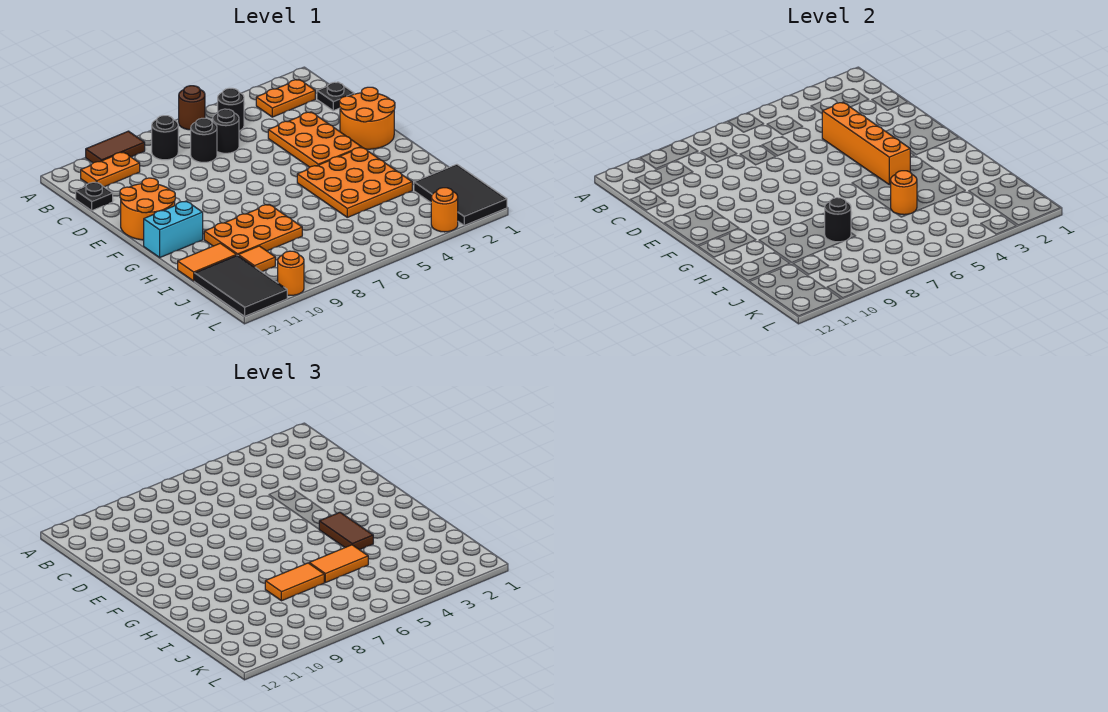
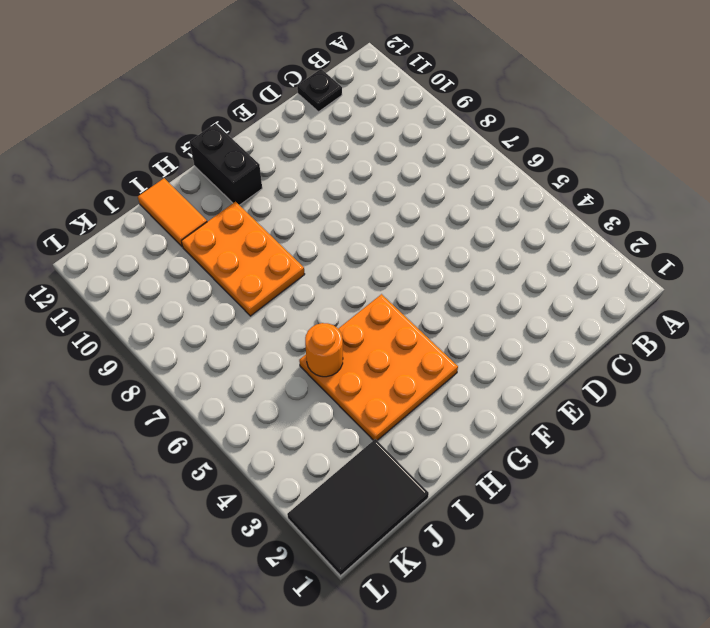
black 1x2 brick [190,123,262,205] -> cyan 1x2 brick [144,201,203,257]
none -> brown 1x1 round brick [179,86,205,130]
none -> brown 1x2 tile [86,131,145,163]
none -> orange 1x2 plate [256,79,315,117]

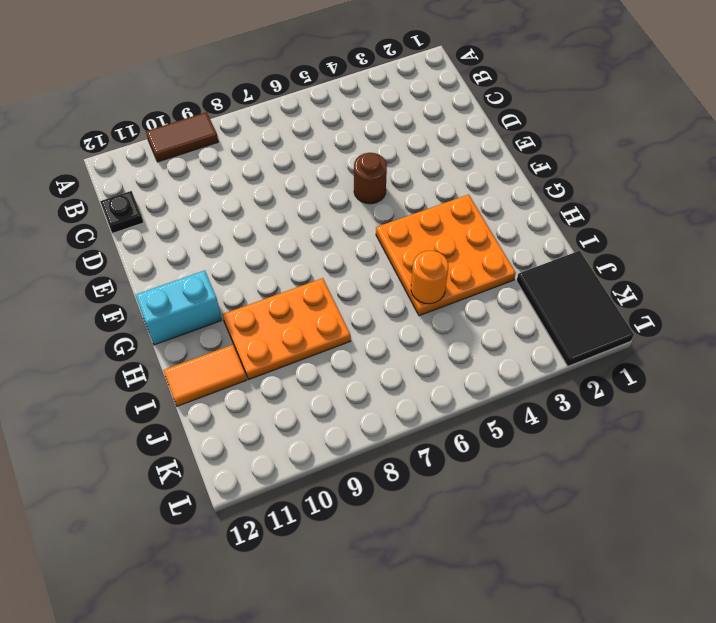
brown 1x1 round brick [354,153,387,204] -> brown 1x1 round brick moved to [179,86,205,130]
none -> orange 1x2 plate [256,79,315,117]
none -> black 1x1 round brick [218,88,244,131]
none -> black 1x1 round brick [152,116,178,160]

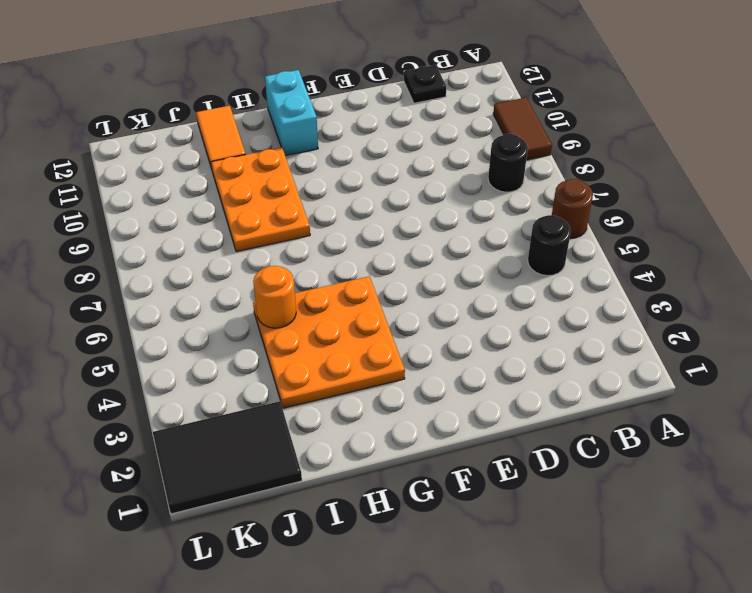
none -> orange 1x2 plate [256,79,315,117]
none -> orange 1x2 plate [81,152,140,187]
none -> black 1x1 plate [317,82,354,111]

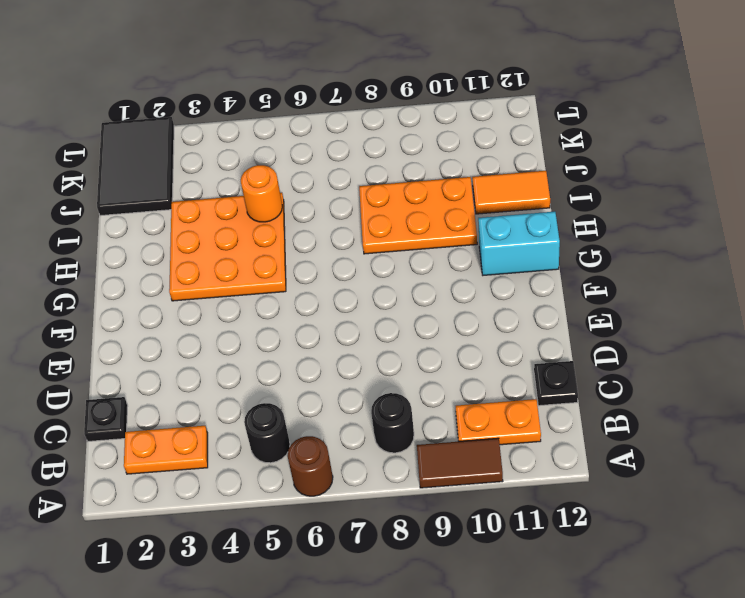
none -> black 1x1 round brick [213,109,239,153]
none -> black 1x1 round brick [191,118,217,162]
none -> orange 2x3 plate [268,112,361,167]

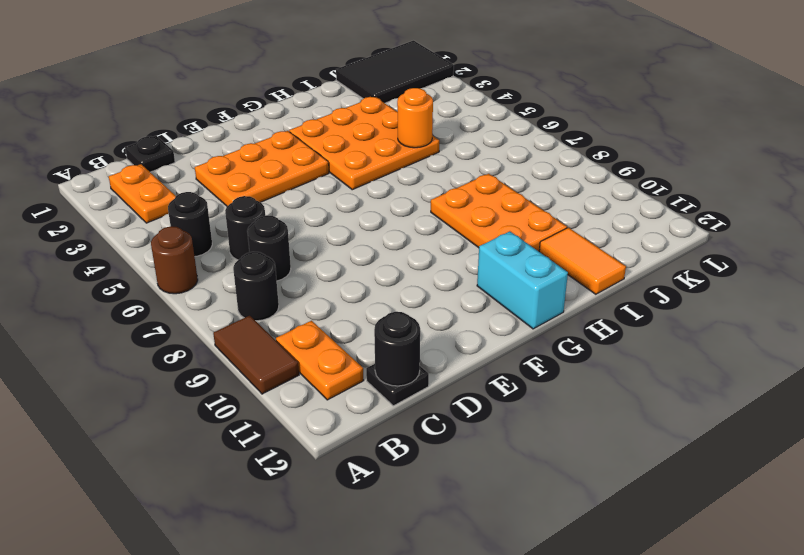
black 1x1 round brick [374,312,420,386] -> black 1x1 round brick moved to [824,198,851,242]
none -> orange 2x2 round brick [339,87,395,149]
none -> orange 2x2 round brick [120,178,175,240]
none -> orange 1x1 tile [238,246,275,272]

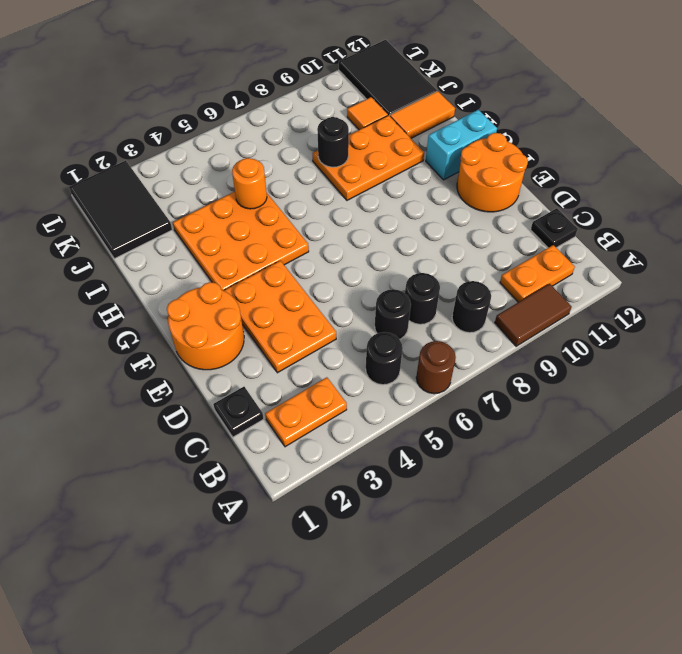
none -> orange 1x1 round brick [431,188,458,232]
none -> orange 1x1 round brick [278,251,304,295]
none -> orange 1x4 brick [822,102,910,185]

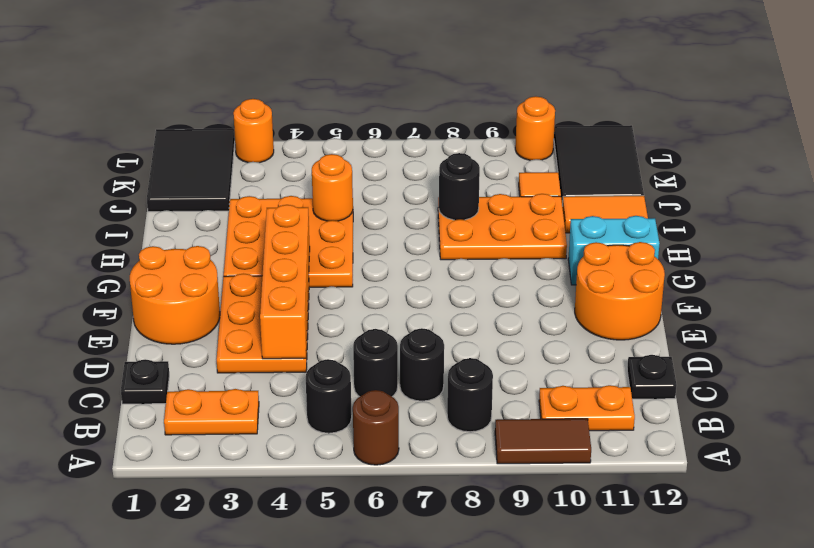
none -> brown 1x2 tile [319,512,373,550]
none -> orange 1x2 tile [309,545,368,583]
none -> orange 1x2 tile [265,563,324,601]

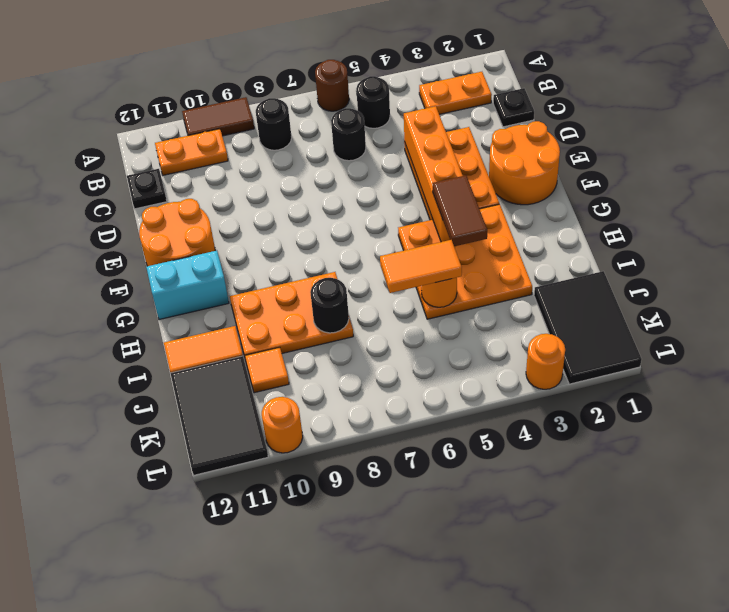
none -> black 1x1 round brick [191,118,217,162]
none -> orange 1x2 tile [265,563,324,601]

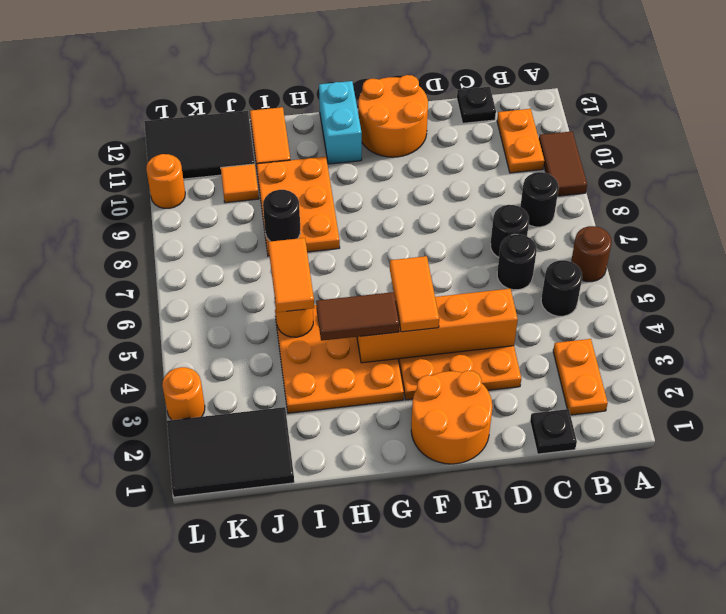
orange 1x2 tile [390,256,439,332] -> orange 1x2 tile moved to [265,563,324,601]

